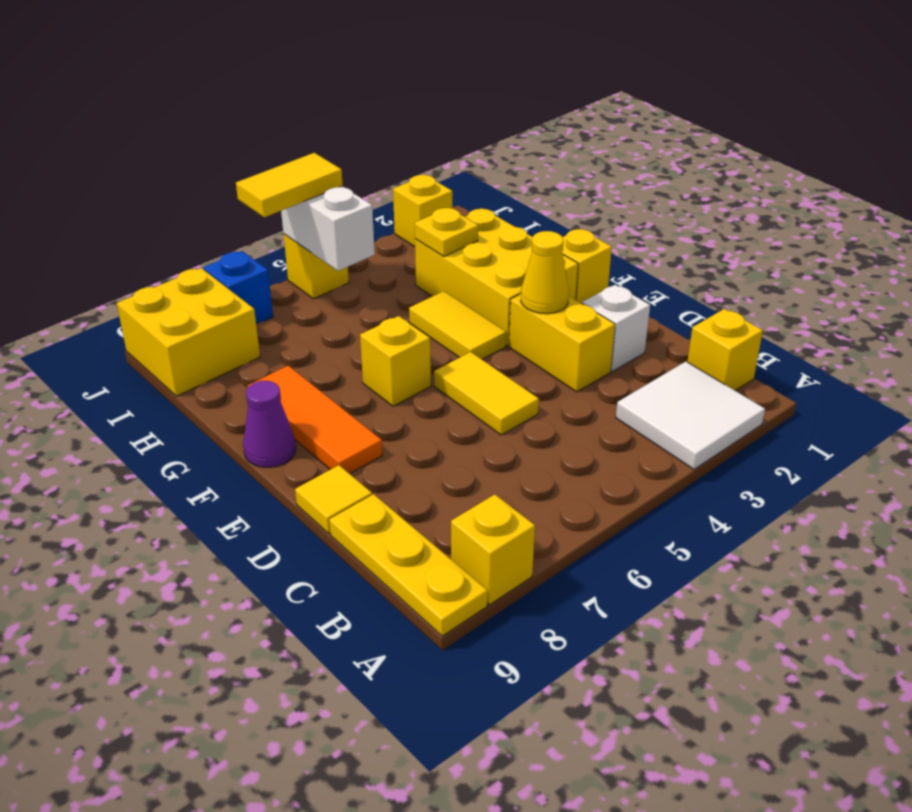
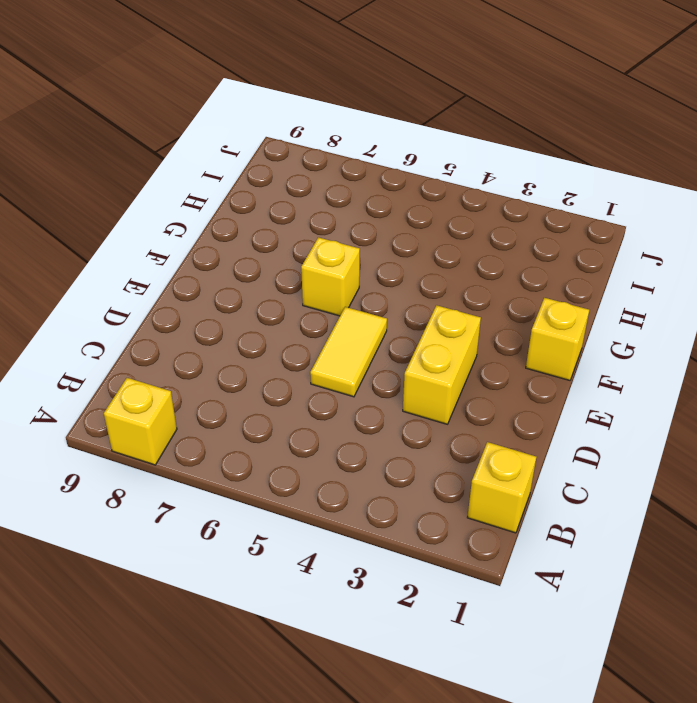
none -> white 2x2 tile [616,362,765,469]
none -> yellow 1x3 plate [329,494,488,636]
none -> white 1x1 brick [582,285,650,371]

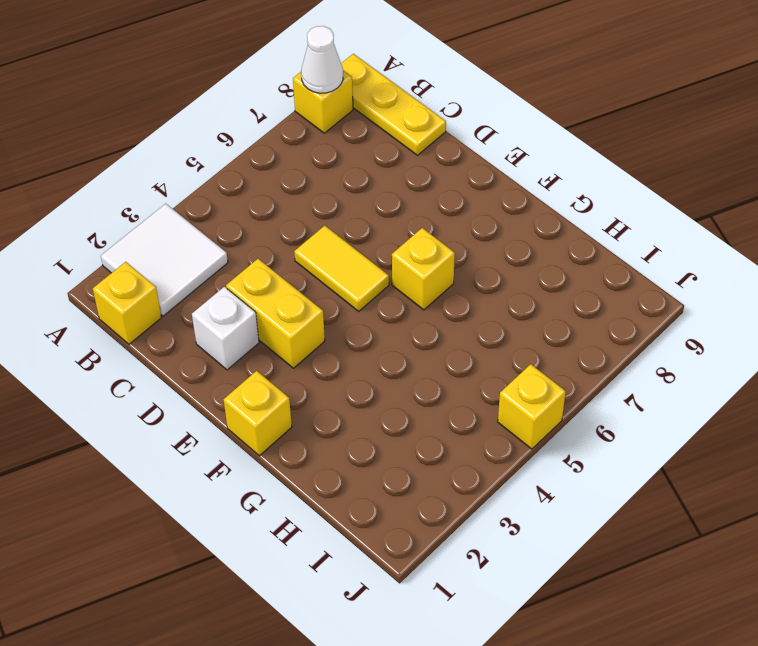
white 1x1 cone [301,26,343,93] -> none
none -> yellow 1x1 tile [295,465,372,534]
none -> orange 1x3 tile [248,366,382,474]
none -> yellow 2x3 brick [415,209,578,346]

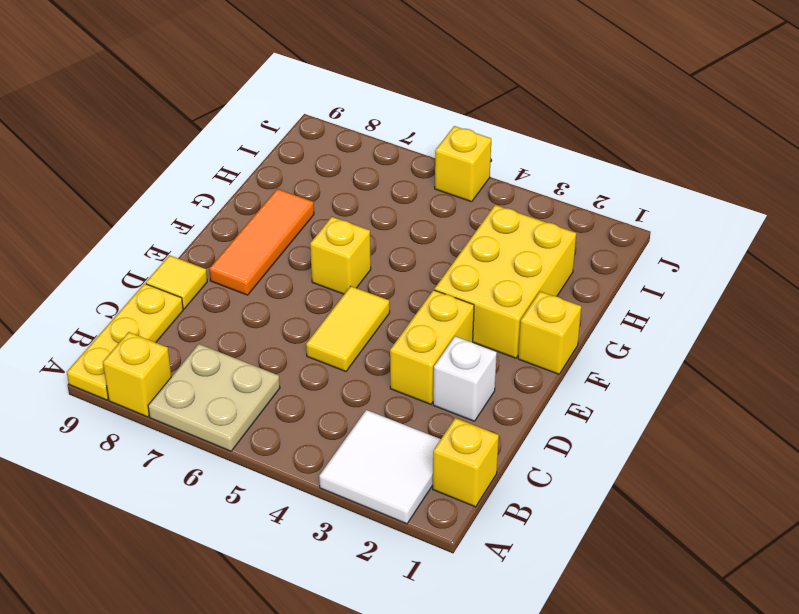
tan 2x2 plate [148,344,280,451] -> none
none -> yellow 1x2 tile [409,291,506,359]
none -> purple 1x1 cone [243,381,296,467]
none -> yellow 2x2 brick [117,268,260,396]

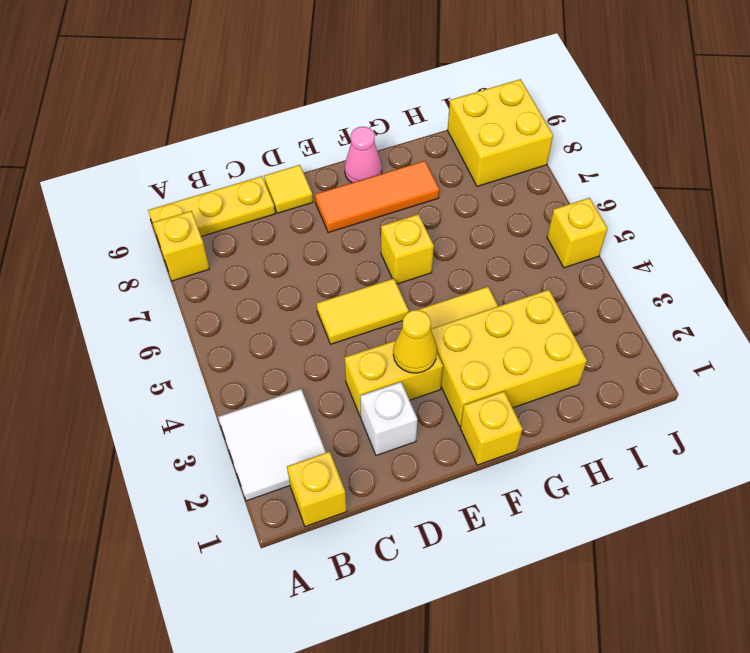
pink 1x1 cone [345,127,382,183] -> purple 1x1 cone [243,381,296,467]
none -> yellow 1x1 brick [393,175,452,246]
none -> blue 1x1 brick [203,251,273,324]
none -> yellow 1x1 plate [415,208,478,256]

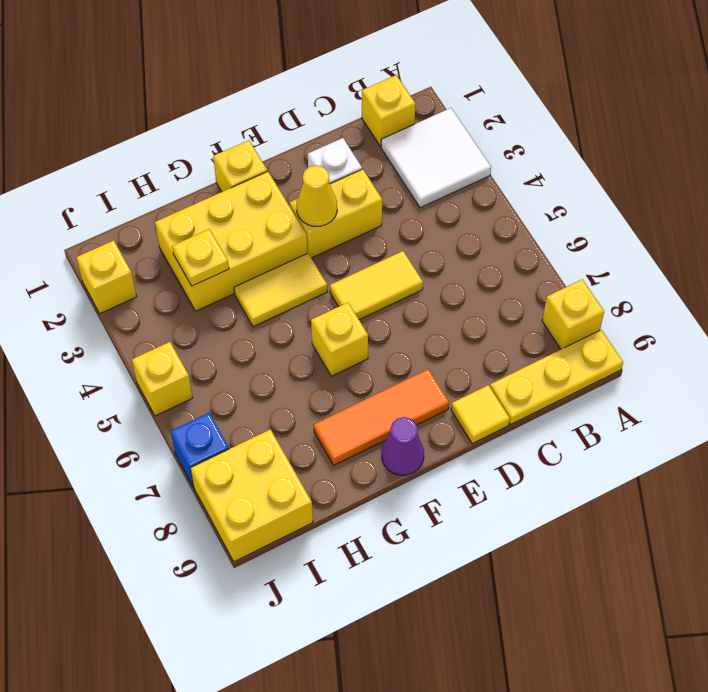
none -> white 1x2 brick [281,186,375,271]
none -> yellow 1x2 tile [236,153,343,217]

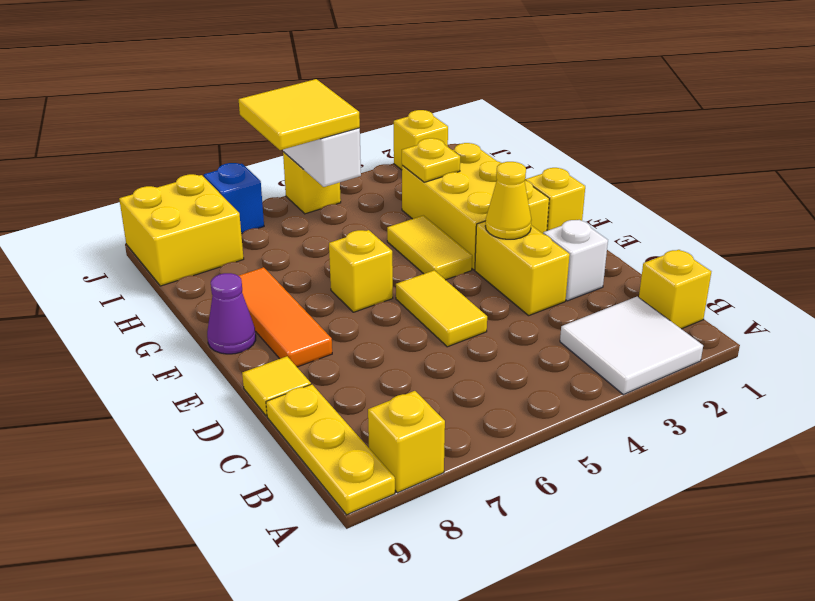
yellow 2x2 tile [239,79,360,150] -> yellow 1x2 tile [236,153,343,217]

